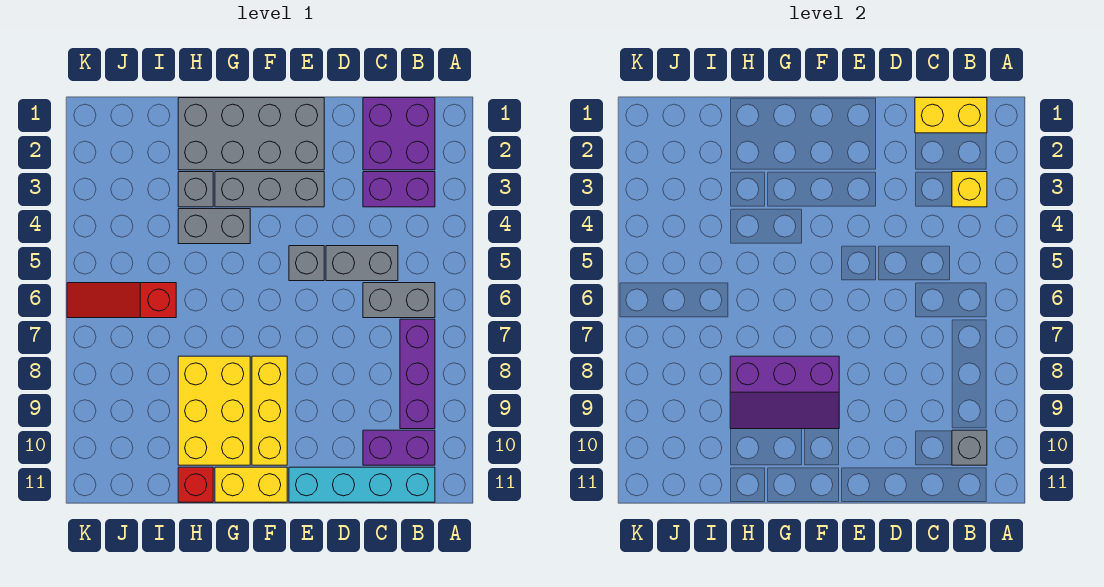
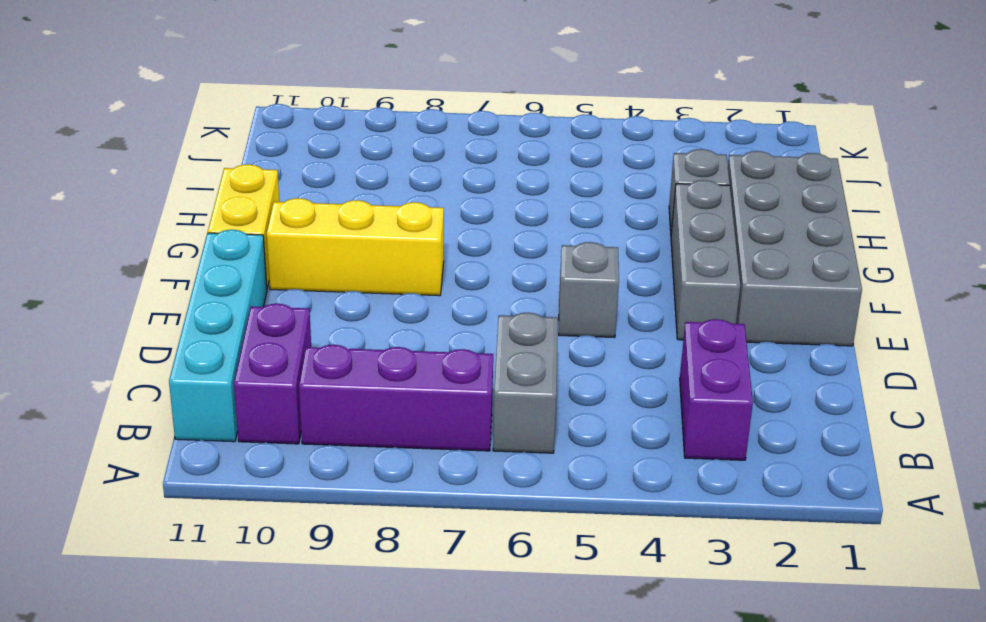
none -> purple 2x2 brick [363,98,435,170]
none -> grey 1x2 brick [326,246,398,281]
none -> grey 1x2 brick [178,209,250,244]

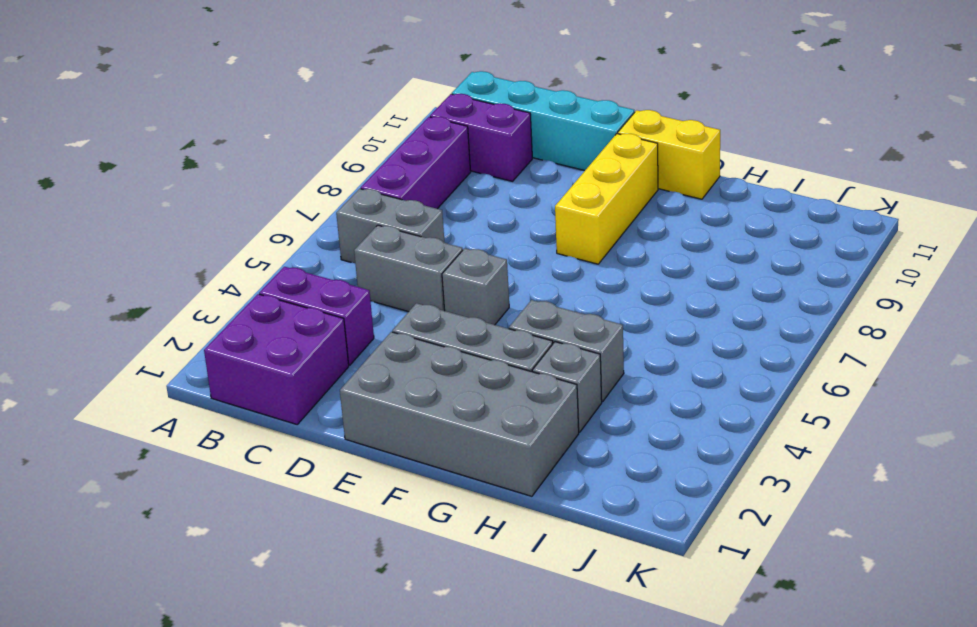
none -> yellow 2x3 brick [178,356,250,465]
none -> red 1x1 brick [178,467,213,502]
none -> red 1x3 slope [67,283,176,318]

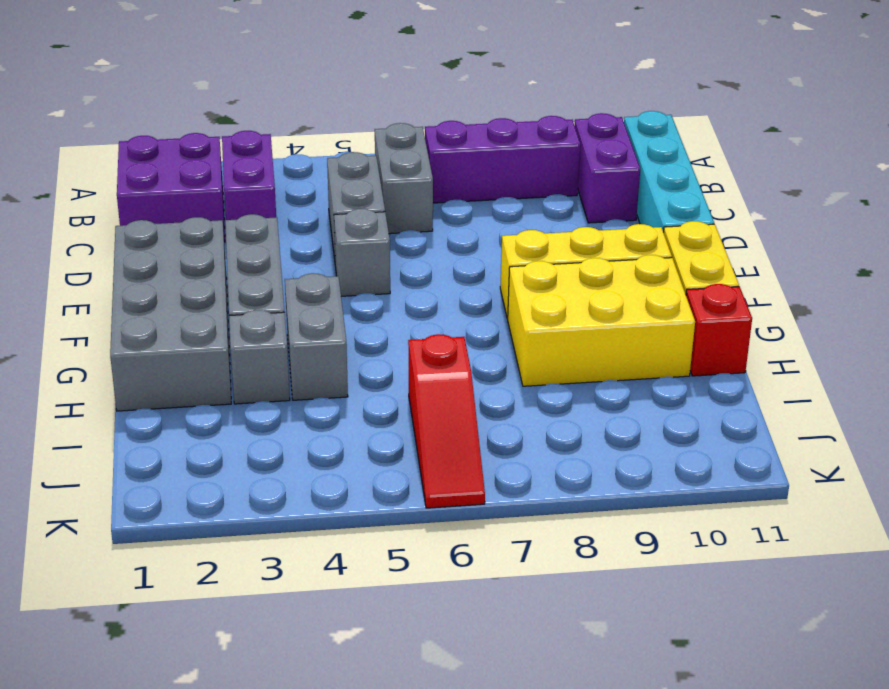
none -> yellow 1x2 brick [915,98,987,133]
none -> yellow 1x1 brick [952,172,987,207]
none -> grey 1x1 brick [952,430,987,465]

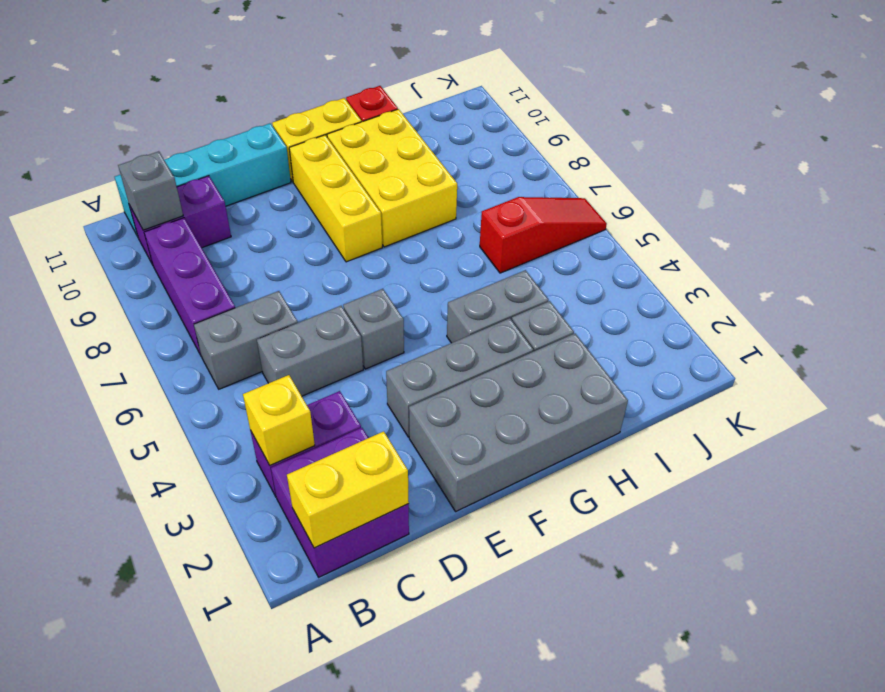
none -> purple 2x3 slope [730,356,839,429]

